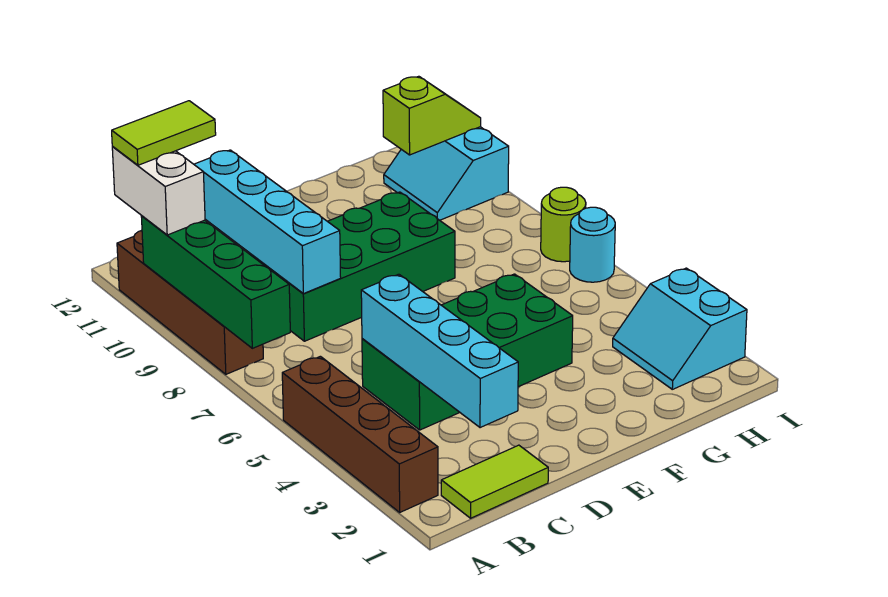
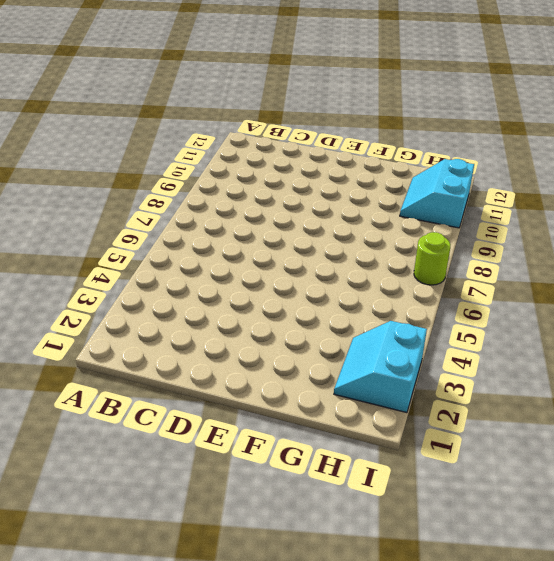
none -> brown 1x4 brick [282,356,438,512]
none -> brown 1x4 brick [117,230,263,374]
none -> lime 1x2 tile [441,445,548,518]

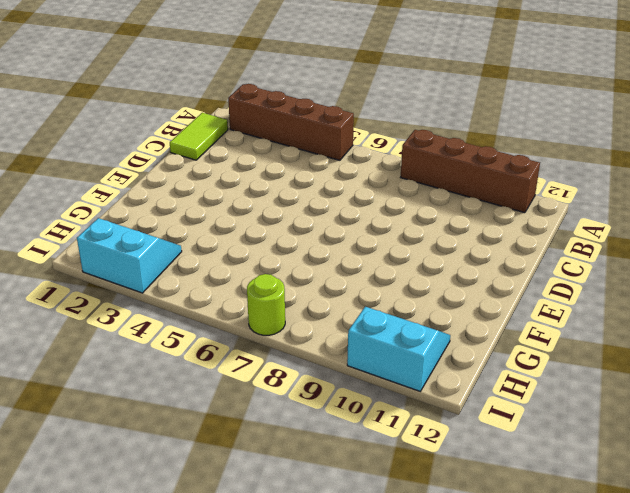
none -> green 2x4 brick [362,274,573,430]
none -> green 2x4 brick [249,192,455,341]
none -> cyan 1x1 round brick [570,207,615,282]

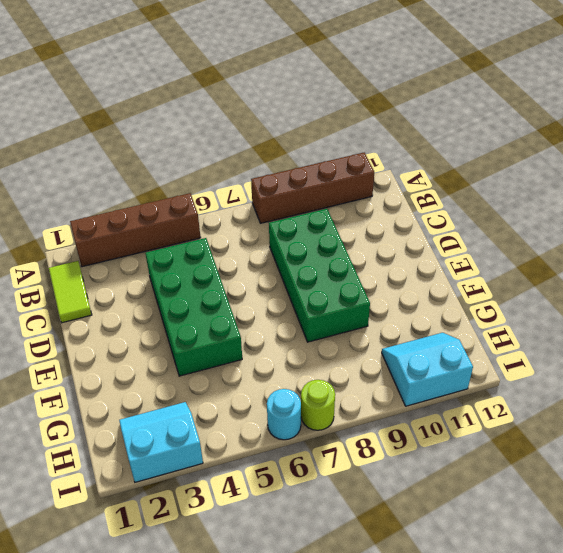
none -> green 1x4 brick [141,216,290,348]
none -> cyan 1x4 brick [361,274,518,428]
none -> cyan 1x4 brick [194,150,341,294]

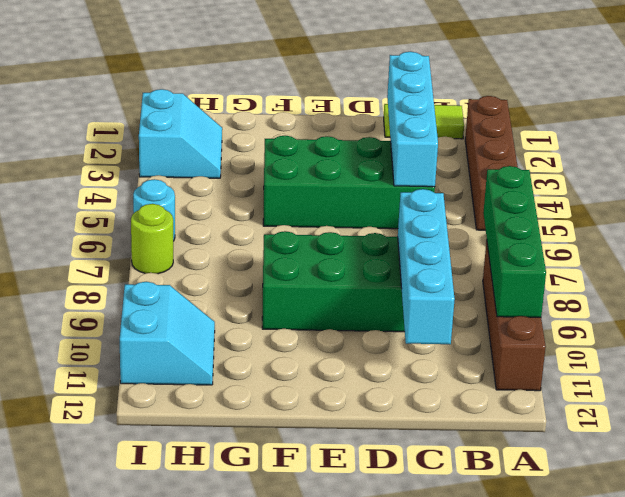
none -> lime 1x2 slope [383,76,481,155]
none -> white 1x2 brick [112,146,205,235]
none -> lime 1x2 tile [112,101,216,165]

